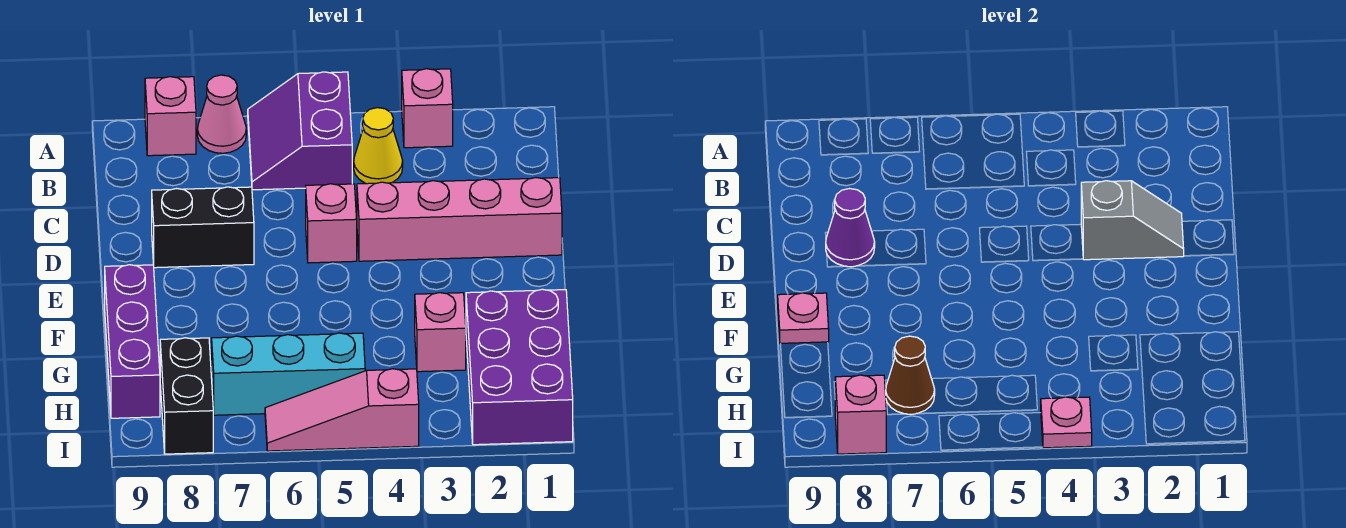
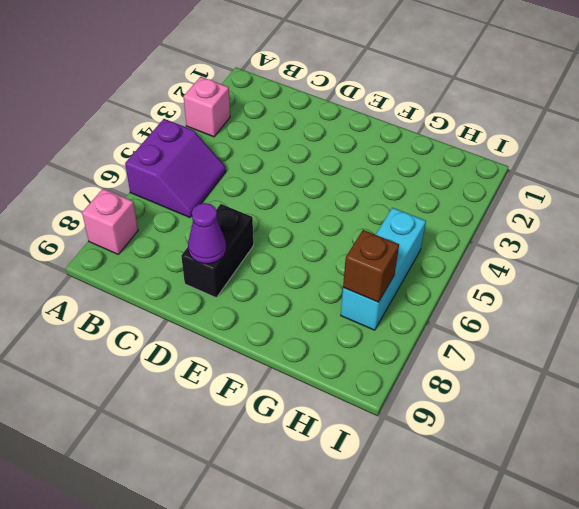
purple 2x2 slope [125,119,226,218] -> purple 2x2 slope turned to [248,72,352,190]
brown 1x1 brick [343,230,399,302] -> brown 1x1 cone [886,336,935,414]
none -> pink 1x1 cone [197,75,246,153]
none -> yellow 1x1 cone [354,108,403,184]
none -> pink 1x4 brick [357,178,562,261]

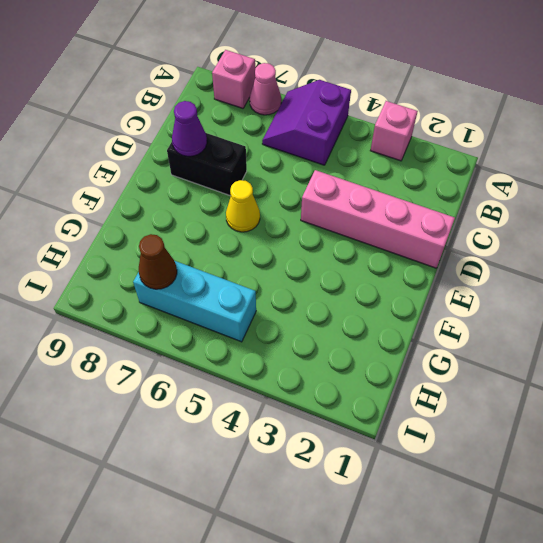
yellow 1x1 cone [226,180,260,232] -> yellow 1x1 cone moved to [354,108,403,184]
none -> pink 1x1 brick [306,184,357,263]
none -> purple 1x3 brick [105,265,160,418]
none -> purple 2x3 brick [466,289,573,445]

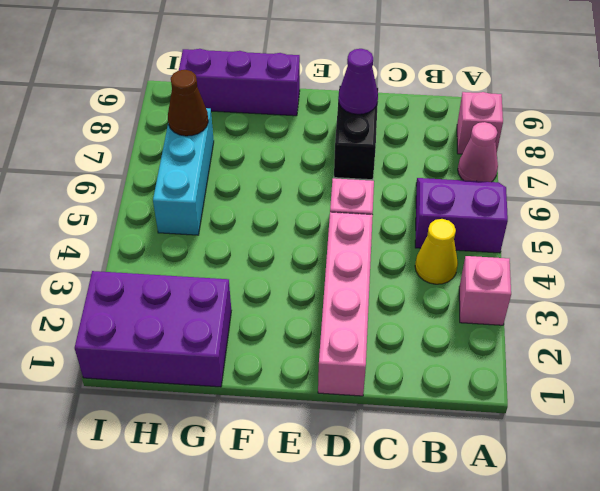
none -> pink 1x1 brick [415,293,466,372]
none -> black 1x2 brick [160,338,213,454]
none -> pink 1x3 slope [265,369,419,451]

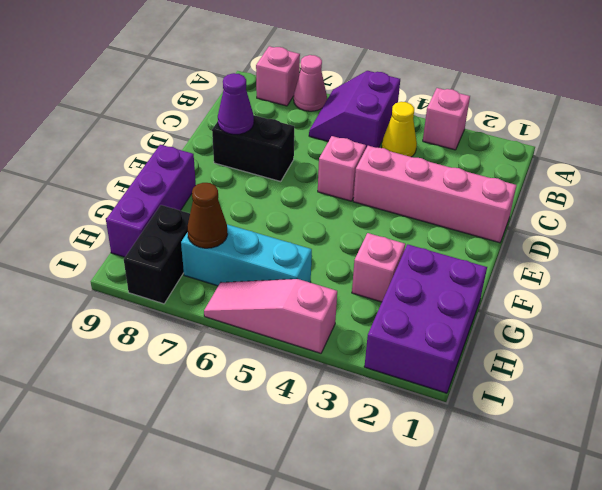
none -> grey 1x2 slope [1081,181,1184,260]
none -> pink 1x1 plate [778,293,829,344]
none -> pink 1x1 plate [1041,397,1092,448]

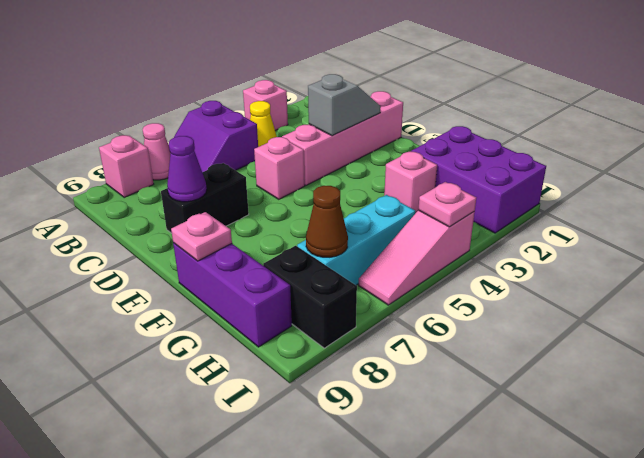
none -> pink 1x1 brick [835,375,886,454]

